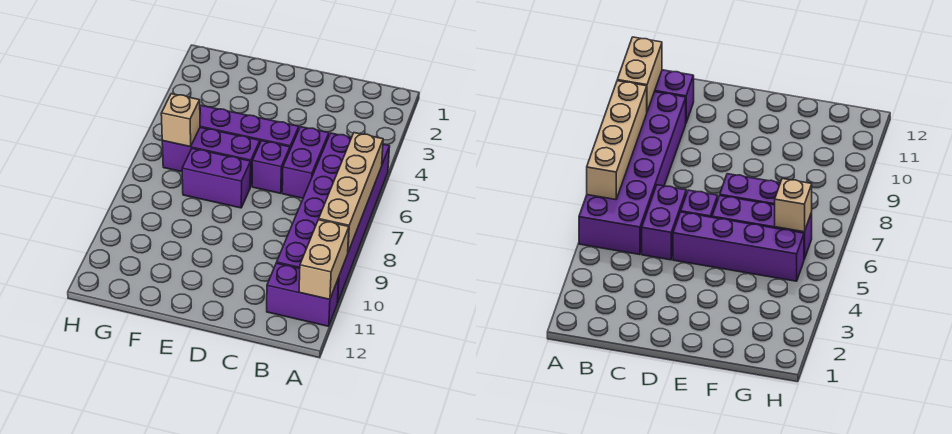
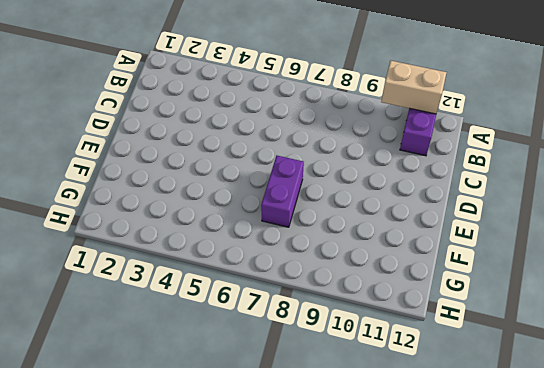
none -> purple 2x6 brick [277,133,390,303]
none -> purple 1x2 brick [282,127,329,198]

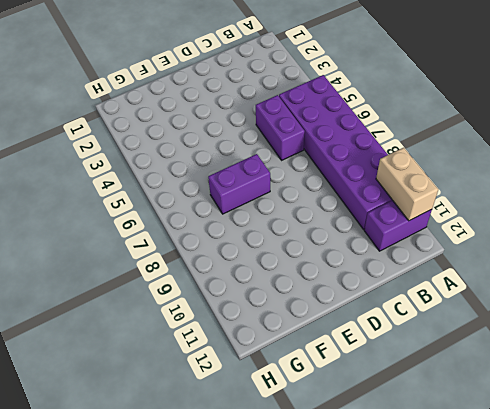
none -> purple 1x4 brick [200,105,299,149]
none -> purple 1x1 brick [252,141,290,193]

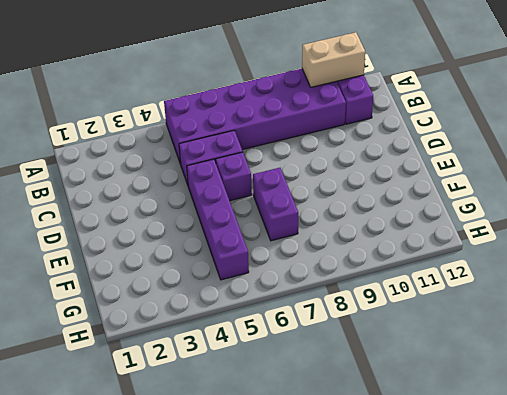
none -> purple 1x3 brick [162,127,260,187]
none -> tan 1x4 brick [319,133,383,252]

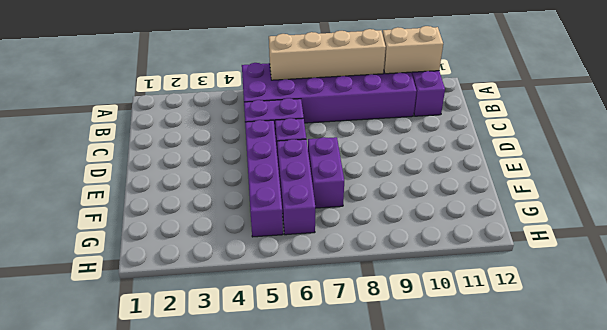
none -> tan 1x1 brick [161,94,200,147]

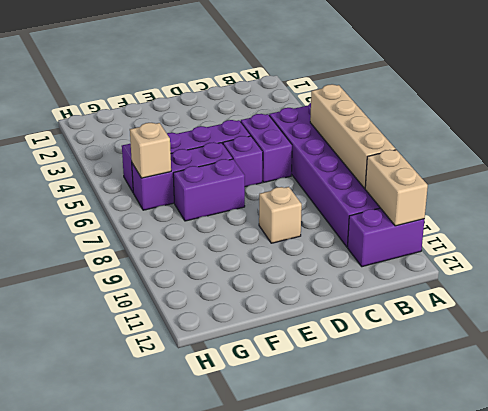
tan 1x1 brick [259,187,302,243] -> none

